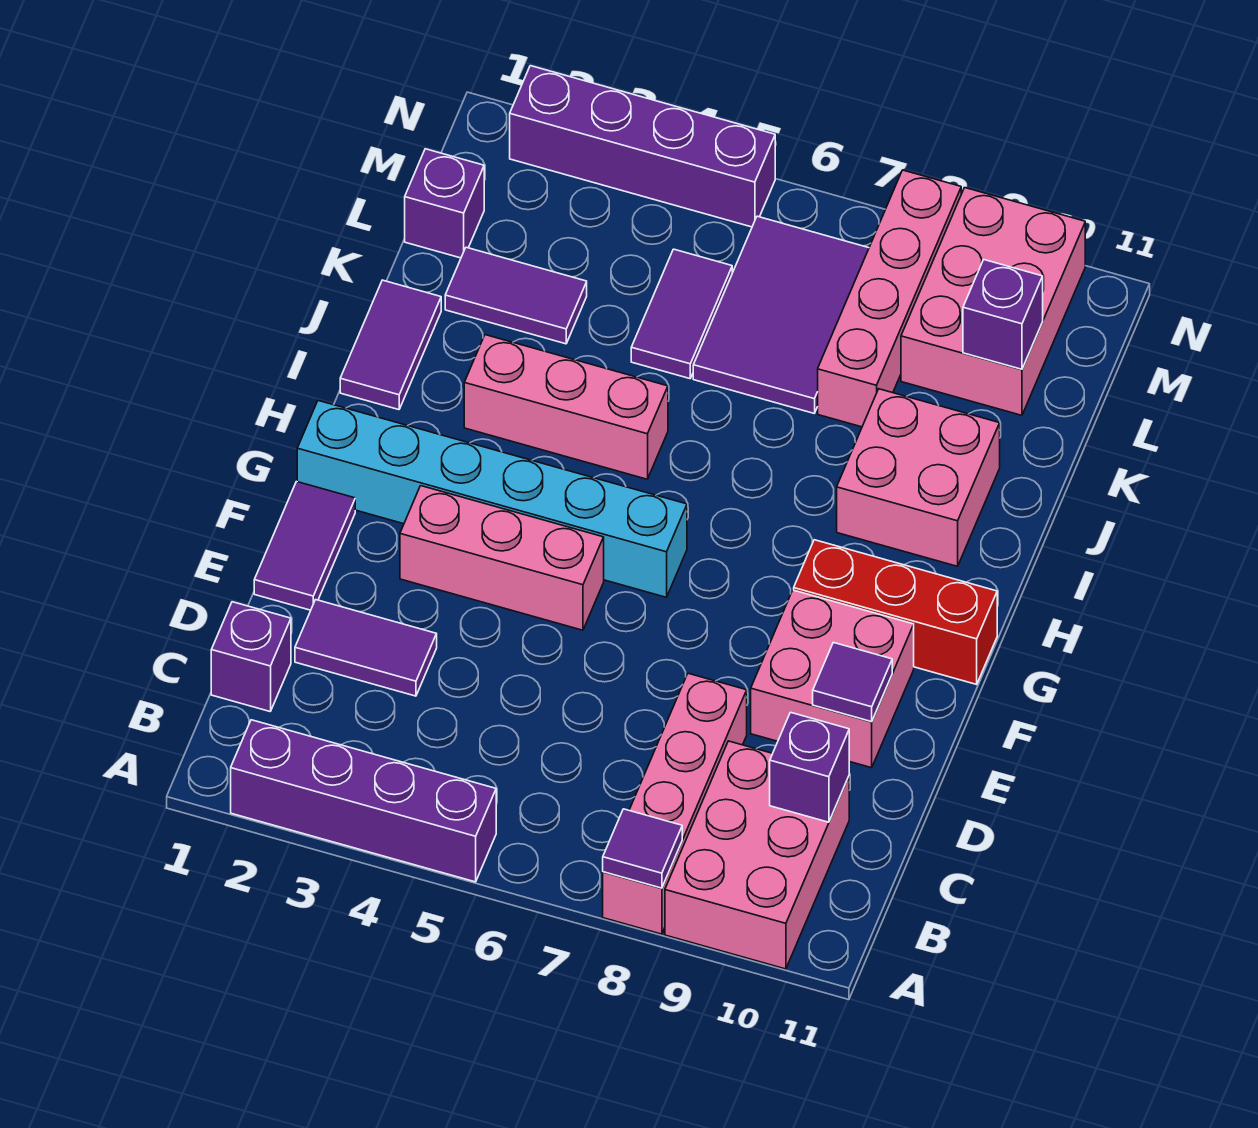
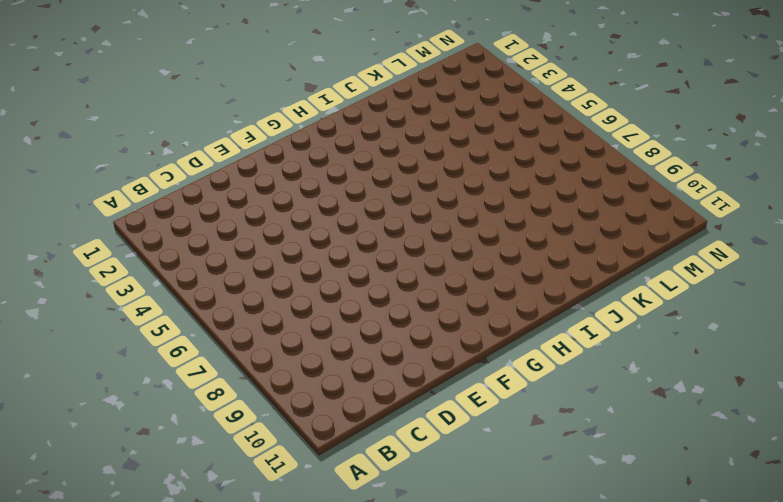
none -> purple 1x4 brick [231,720,496,882]
none -> pink 1x4 brick [603,673,747,934]
none -> pink 2x3 brick [665,741,849,969]

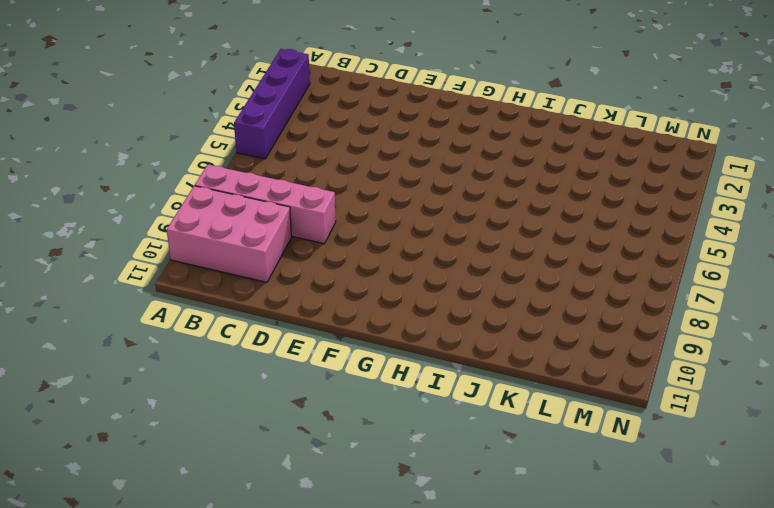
none -> purple 1x1 brick [211,602,291,711]
none -> purple 1x2 tile [295,600,437,696]
none -> purple 1x2 tile [254,482,355,610]

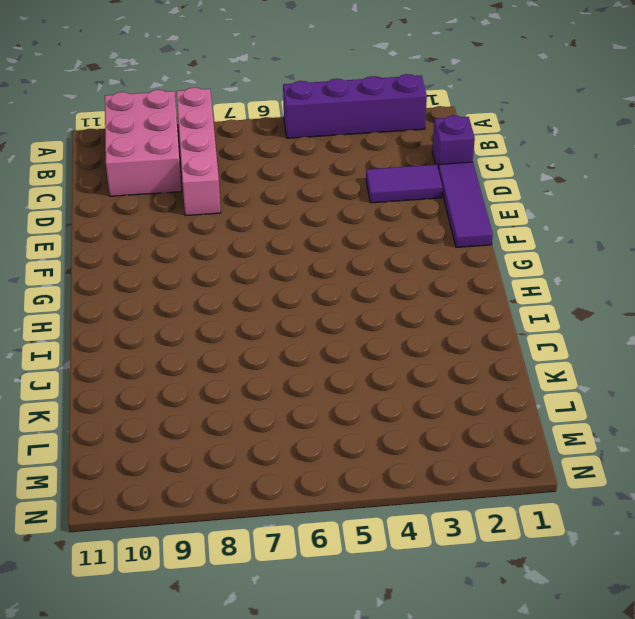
purple 1x3 tile [438,162,493,247] -> purple 1x2 tile [254,482,355,610]
none -> pink 2x2 brick [751,590,914,768]
none -> pink 1x3 brick [400,486,604,630]
none -> cyan 1x6 brick [297,401,687,597]

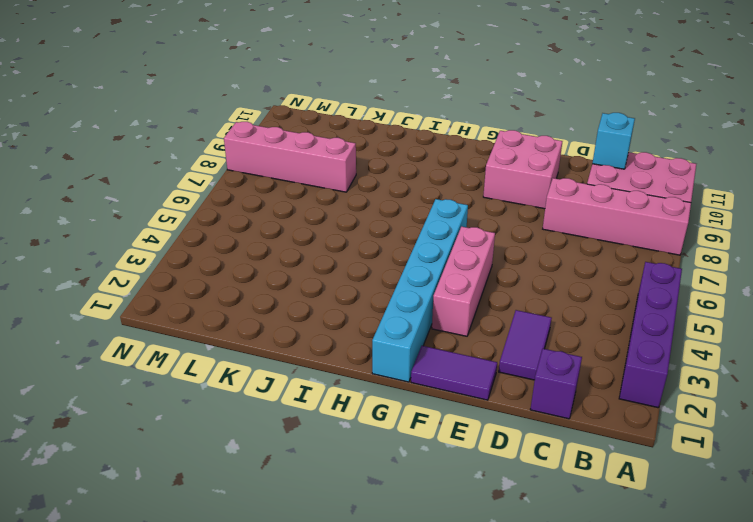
cyan 1x1 brick [592,113,635,169] -> purple 1x1 brick [770,712,849,822]
none -> red 1x3 brick [794,540,997,684]
none -> purple 1x2 tile [340,280,441,410]
none -> pink 1x3 brick [464,335,668,479]

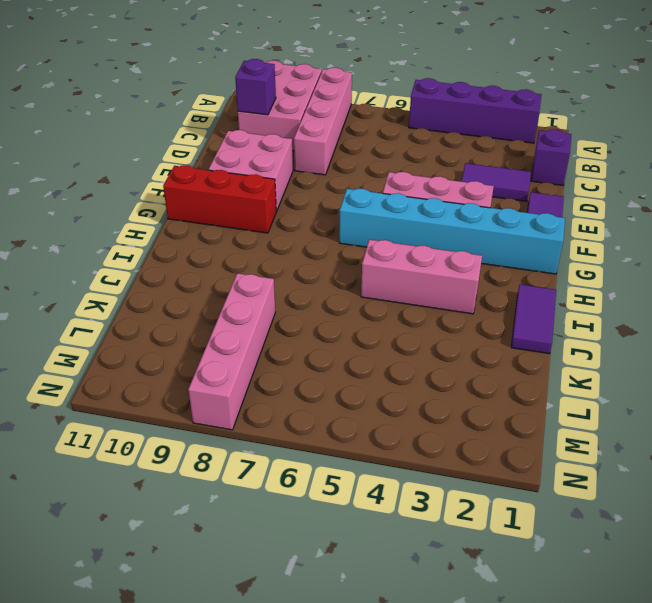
none -> pink 2x2 brick [837,389,1000,566]
none -> purple 1x2 tile [445,247,587,344]
none -> purple 1x2 tile [631,249,732,379]

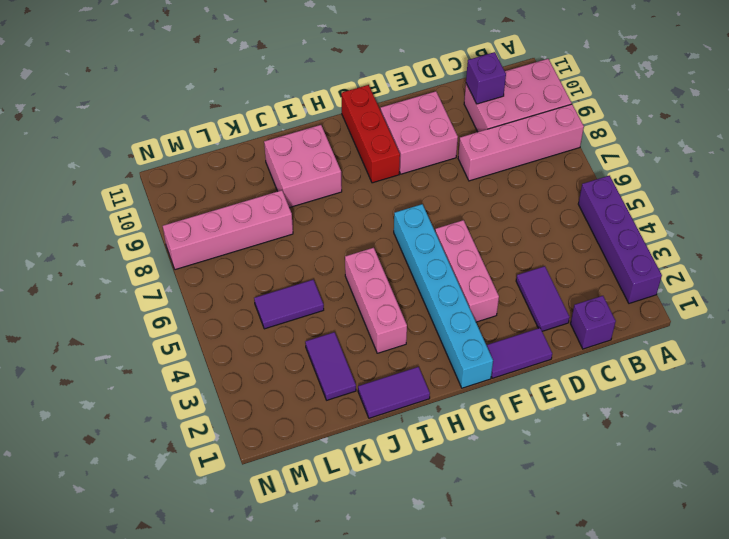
none -> purple 2x3 tile [693,216,869,413]
none -> purple 1x1 brick [405,149,484,258]
none -> pink 2x3 brick [901,188,1085,415]

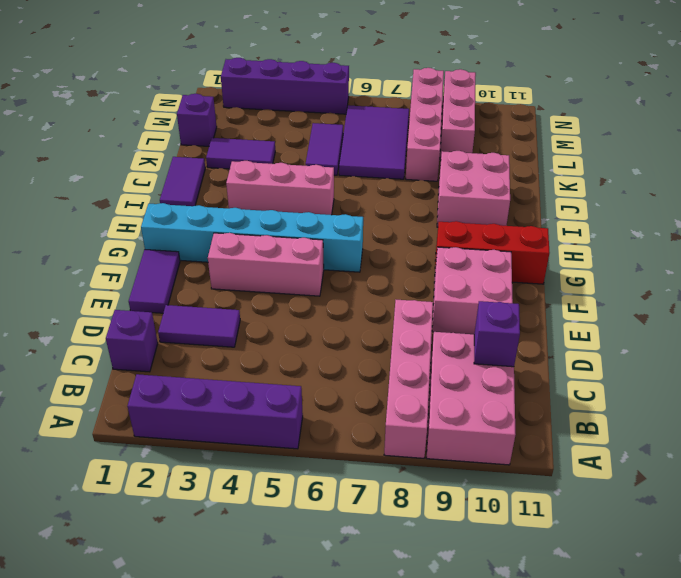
pink 1x3 brick [440,69,476,160] -> pink 2x3 brick [901,188,1085,415]
none -> purple 1x1 tile [603,809,682,888]
none -> purple 1x1 tile [813,642,892,722]
none -> purple 1x1 brick [963,260,1043,369]

